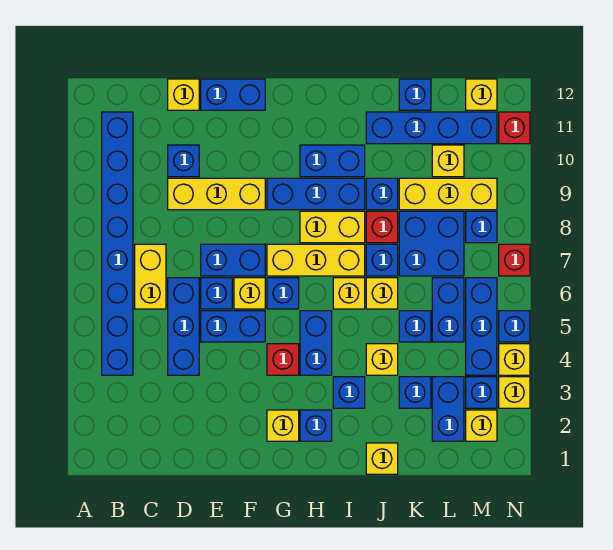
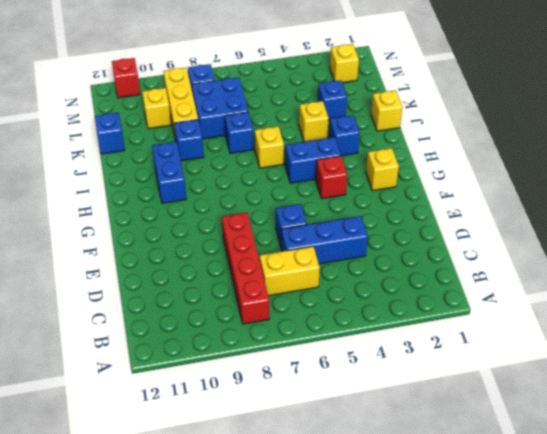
red 1x4 brick [222,212,269,324] -> blue 1x8 brick [102,112,133,375]
none -> yellow 1x3 brick [168,178,265,210]
none -> blue 1x1 brick [168,145,199,177]
none -> yellow 1x1 brick [168,79,199,110]
none -> blue 1x2 brick [201,311,265,342]

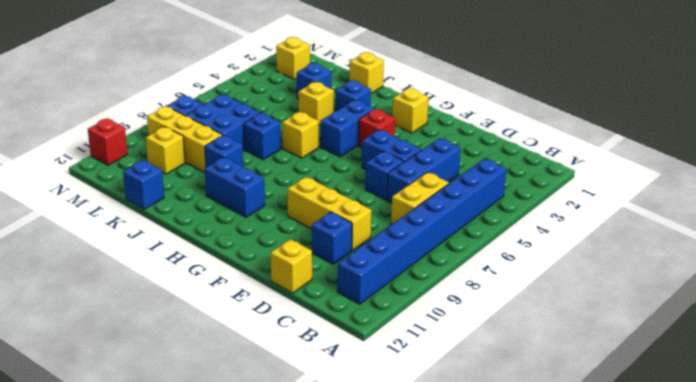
none -> blue 1x2 brick [201,244,265,276]
none -> blue 1x2 brick [201,79,265,110]
none -> yellow 1x1 brick [234,278,265,309]
none -> blue 1x1 brick [267,278,299,309]

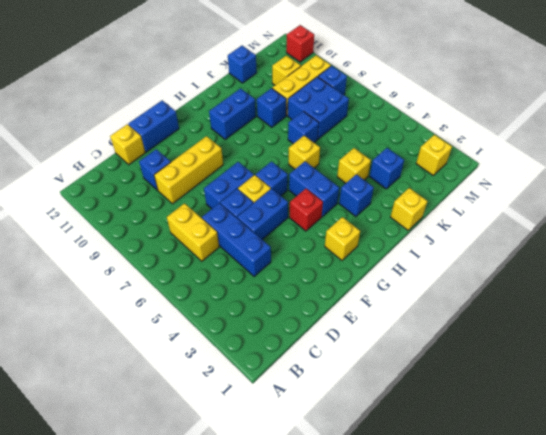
none -> blue 1x8 brick [102,112,133,375]
none -> yellow 1x3 brick [267,244,365,276]
none -> blue 1x3 brick [267,178,365,210]
none -> blue 1x1 brick [300,410,332,441]

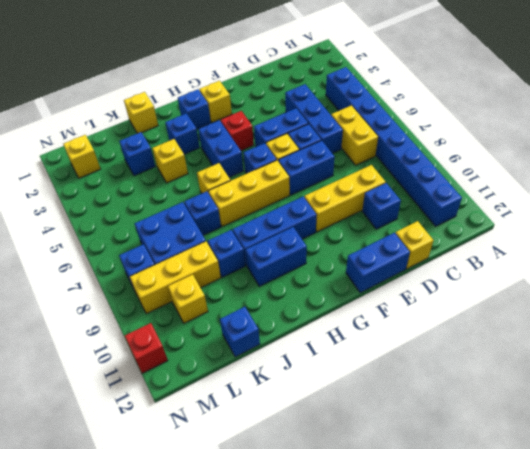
none -> yellow 1x2 brick [300,211,365,243]
none -> yellow 1x1 brick [366,278,398,309]
none -> red 1x1 brick [366,211,398,243]
none -> blue 1x4 brick [366,112,497,144]

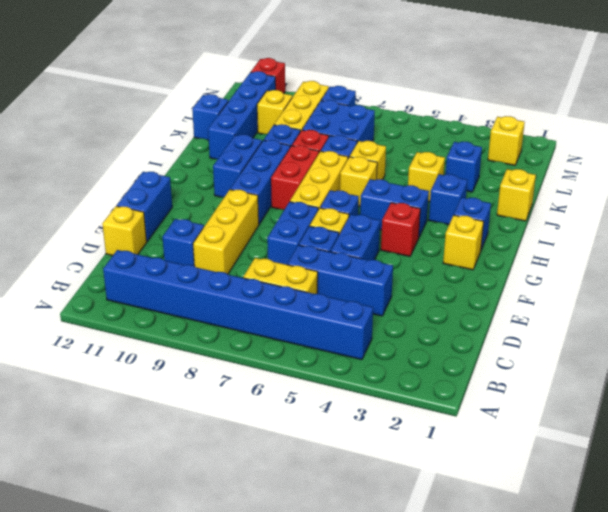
red 1x2 brick [271,145,319,210] -> yellow 1x2 brick [300,211,365,243]
none -> blue 1x1 brick [399,311,431,342]
none -> blue 1x2 brick [432,377,464,441]
none -> blue 1x2 brick [432,278,464,342]
none -> blue 1x1 brick [466,377,497,408]

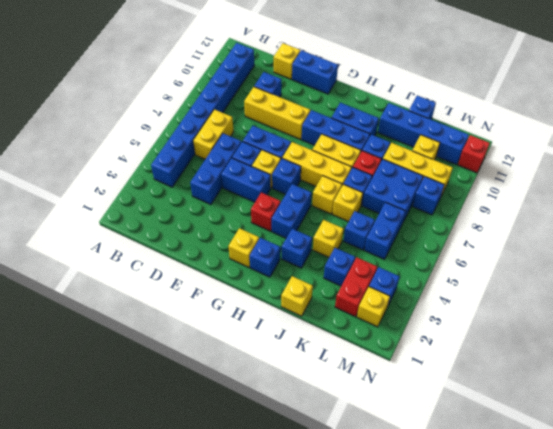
red 1x2 brick [335,257,377,317] -> blue 1x2 brick [432,377,464,441]
none -> blue 1x3 brick [466,278,497,375]
none -> yellow 1x1 brick [466,79,497,110]
none -> yellow 1x1 brick [499,377,530,408]
none -> yellow 1x1 brick [499,344,530,375]

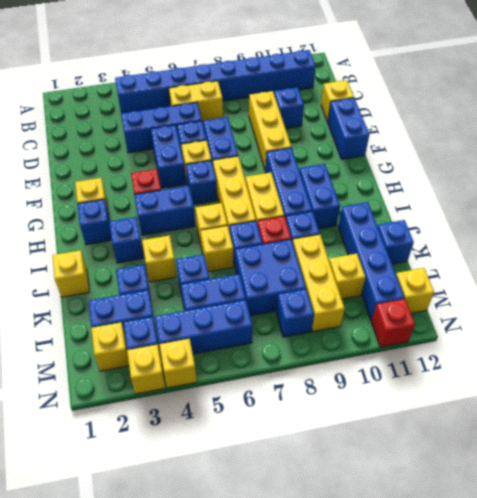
none -> blue 1x1 brick [499,311,530,342]
none -> red 1x1 brick [499,244,530,276]

